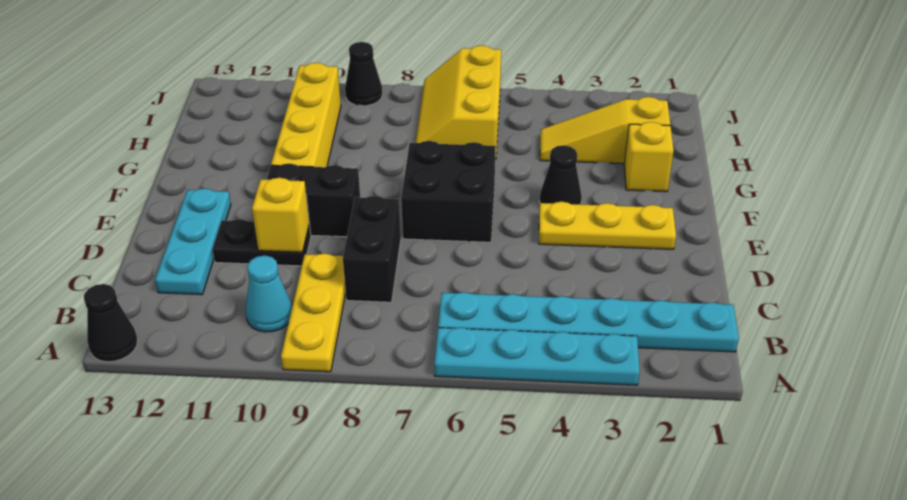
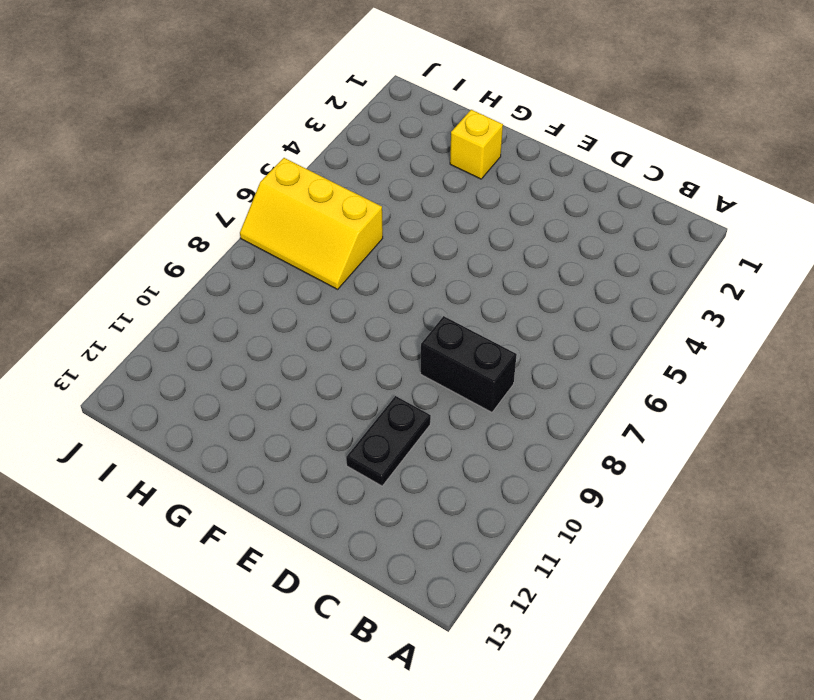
none -> cyan 1x4 plate [434,328,640,385]
none -> yellow 1x3 plate [281,253,346,372]
none -> black 1x1 cone [84,284,138,362]

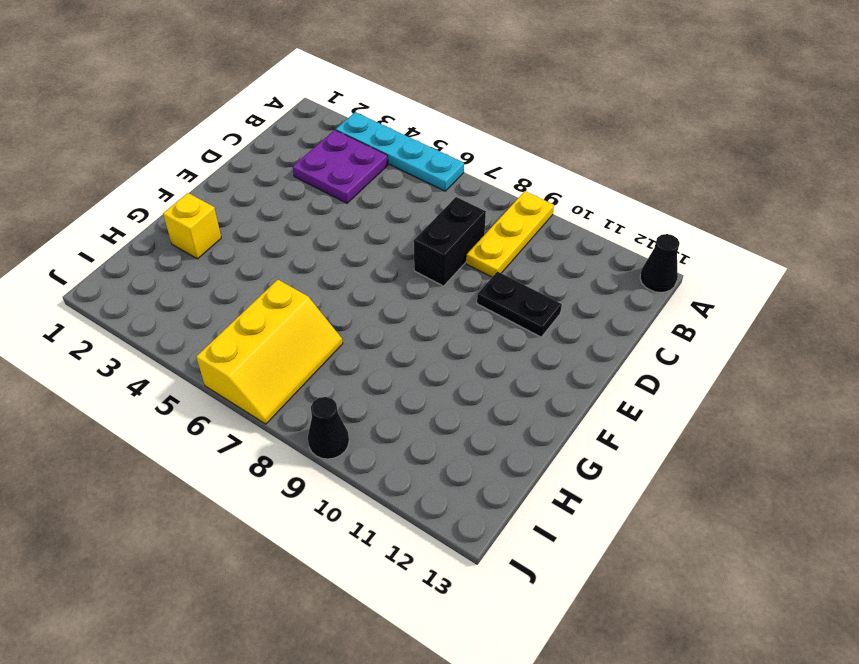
purple 2x2 plate [293,130,388,203] -> cyan 1x6 plate [438,292,739,352]
none -> cyan 1x1 cone [246,256,292,332]
none -> cyan 1x3 plate [155,189,231,295]
none -> yellow 1x3 plate [539,202,676,249]

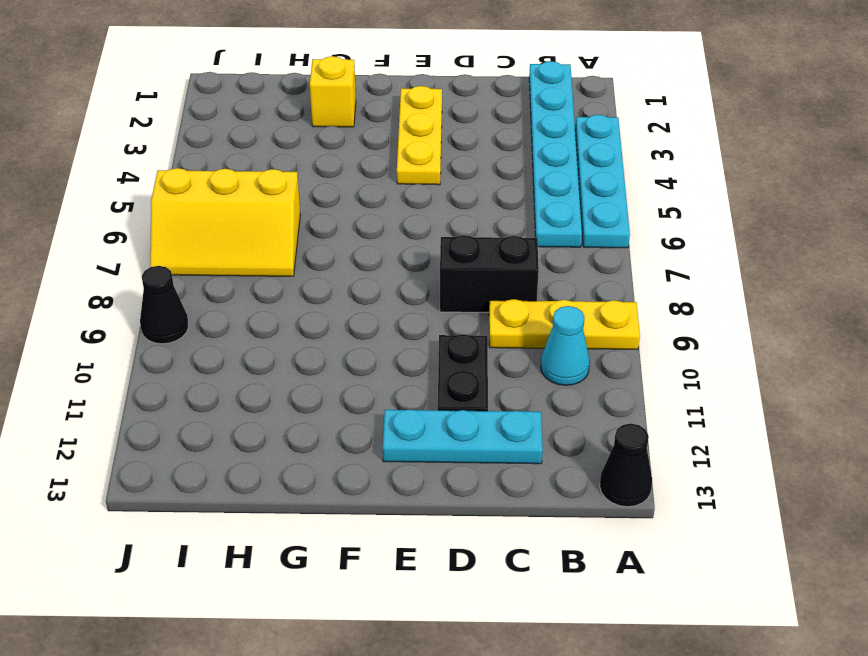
none -> black 2x2 brick [401,141,496,242]
none -> black 1x2 brick [267,163,360,237]
none -> black 1x1 cone [539,145,582,205]

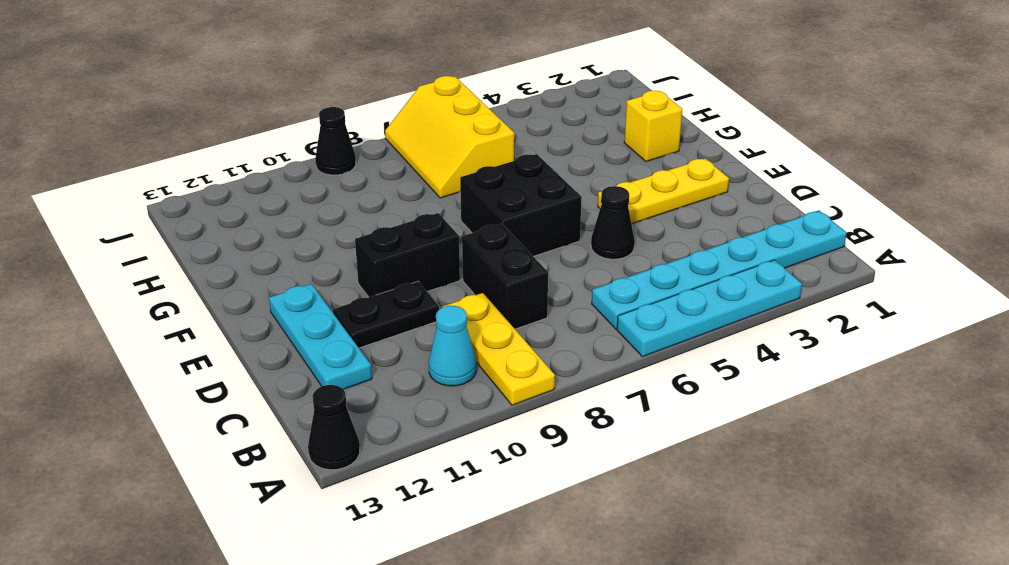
black 1x1 cone [591,186,635,259] -> black 1x1 cone moved to [539,145,582,205]
none -> yellow 1x4 brick [271,63,341,167]
none -> yellow 1x3 slope [540,97,670,164]
none -> yellow 1x1 brick [252,178,309,252]

